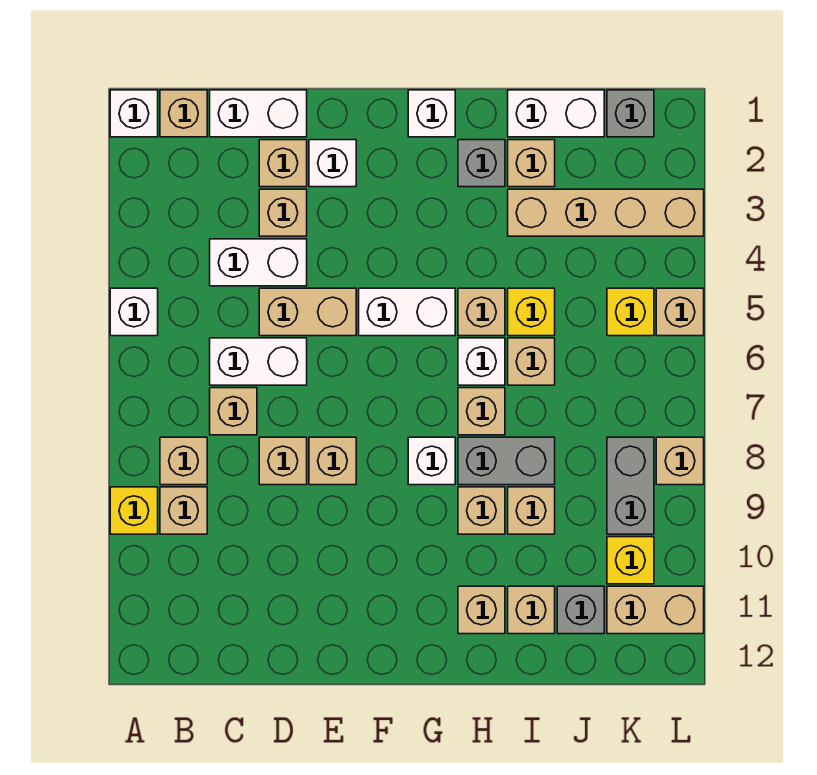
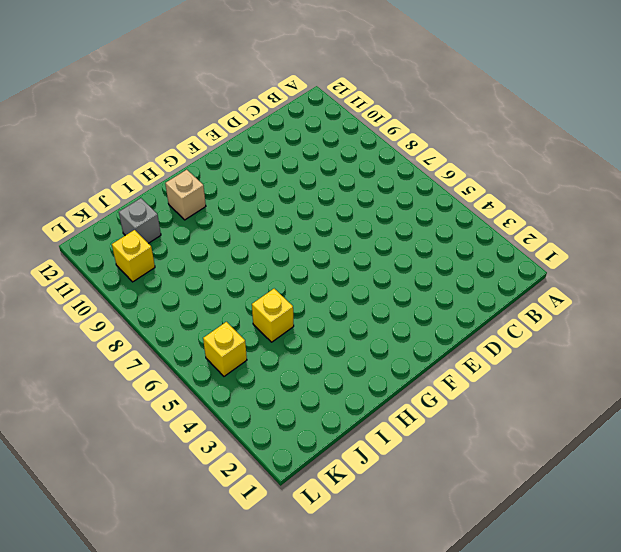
none -> white 1x1 brick [110,90,158,137]
none -> white 1x1 brick [110,288,158,336]
none -> yellow 1x1 brick [110,487,158,534]
none -> tan 1x1 brick [160,90,207,137]

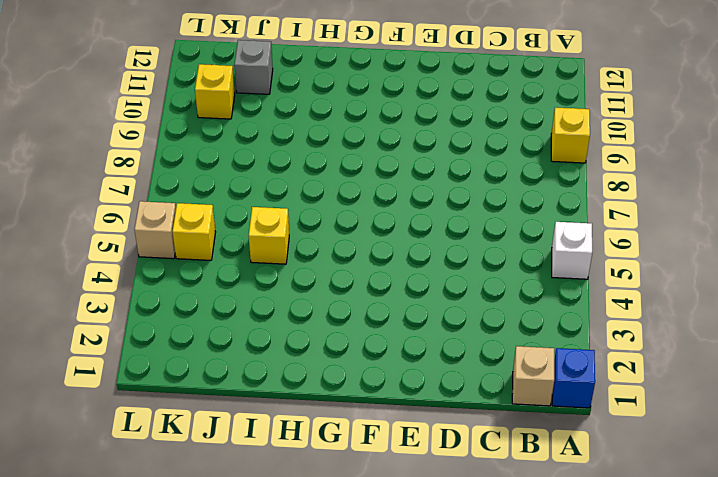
blue 1x1 brick [552,348,595,408] -> white 1x1 brick [110,90,158,137]
none -> tan 1x1 brick [160,437,207,485]
none -> tan 1x1 brick [160,487,207,534]
none -> white 1x2 brick [210,90,307,137]
none -> white 1x2 brick [210,239,307,286]

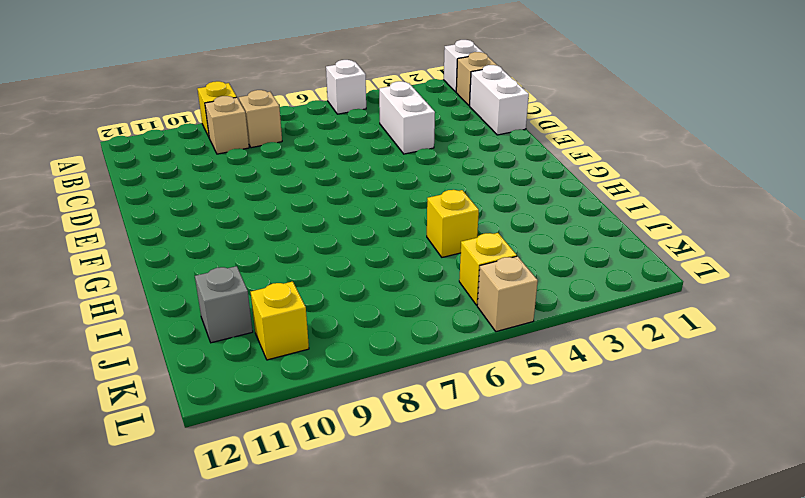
none -> white 1x2 brick [210,338,307,385]
none -> tan 1x1 brick [210,388,257,435]
none -> tan 1x1 brick [259,140,307,187]
none -> tan 1x1 brick [259,189,307,236]

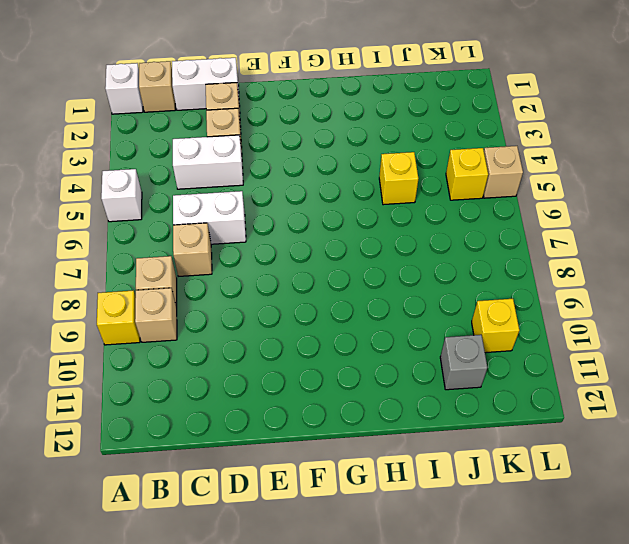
none -> tan 1x2 brick [259,288,356,336]
none -> tan 1x1 brick [259,437,307,485]
none -> white 1x1 brick [309,140,356,187]
none -> tan 1x1 brick [309,437,356,485]

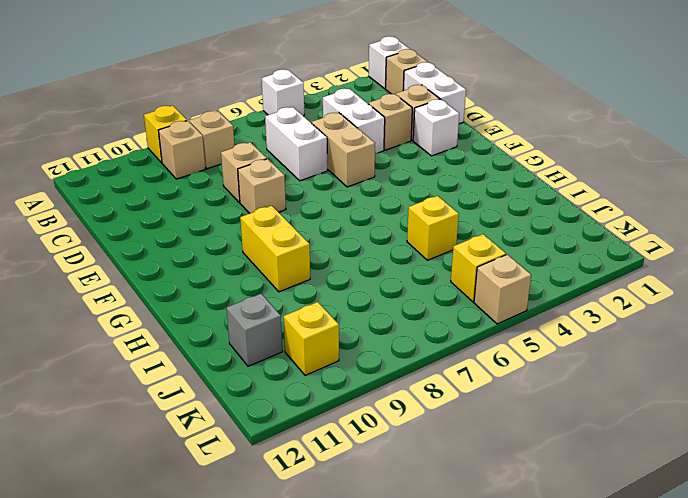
yellow 1x2 brick [240,206,310,292] -> tan 1x1 brick [458,487,505,534]
none -> tan 1x1 brick [210,388,257,435]
none -> white 1x2 brick [359,288,455,336]
none -> white 1x1 brick [408,90,455,137]
none -> white 1x1 brick [408,437,455,485]

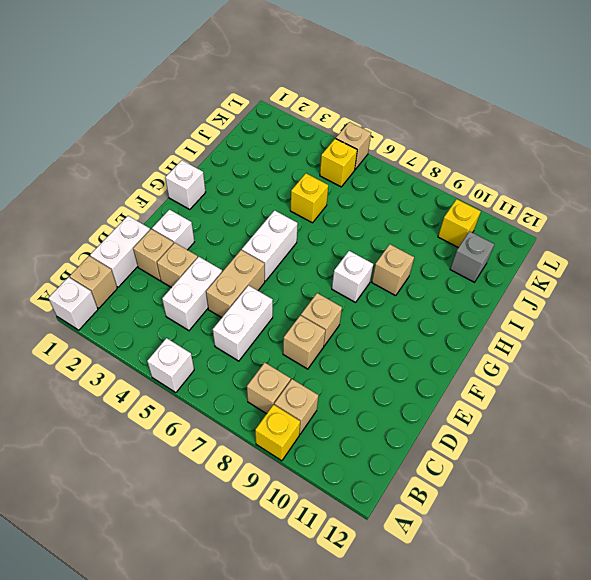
none -> tan 1x1 brick [210,388,257,435]
none -> grey 1x1 brick [458,140,505,187]
none -> tan 1x1 brick [458,288,505,336]
none -> white 1x1 brick [458,338,505,385]

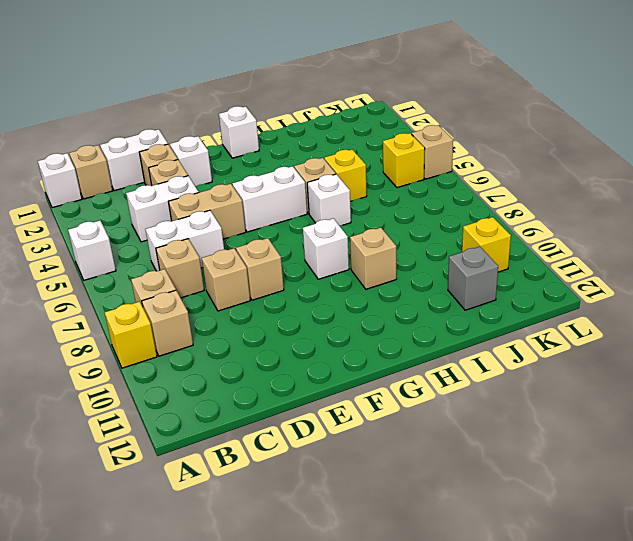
none -> grey 1x1 brick [458,140,505,187]
none -> tan 1x1 brick [458,388,505,435]
none -> grey 1x2 brick [458,437,555,485]
none -> tan 1x1 brick [458,586,505,634]

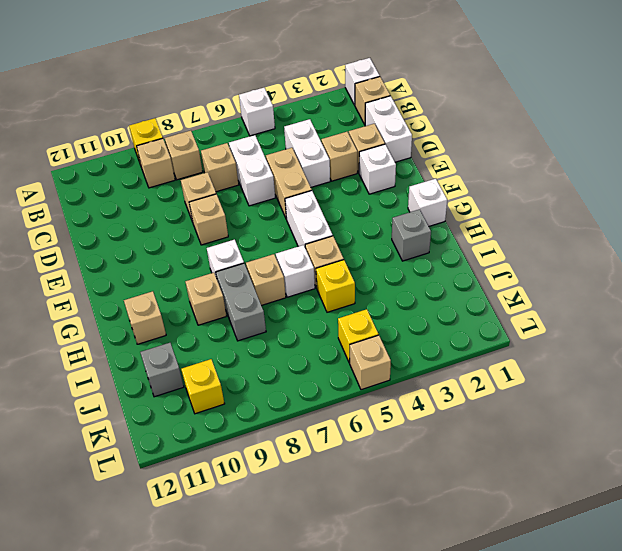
none -> white 1x2 brick [508,90,604,137]
none -> tan 1x1 brick [508,140,555,187]
none -> tan 1x4 brick [508,189,704,236]
none -> tan 1x1 brick [508,338,555,385]

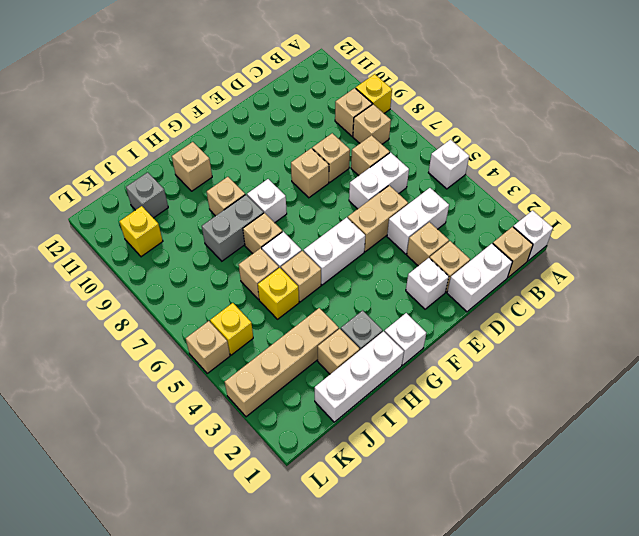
white 1x3 brick [315,331,404,422] -> white 1x2 brick [508,90,604,137]
none -> tan 1x1 brick [508,487,555,534]
none -> tan 1x1 brick [508,586,555,634]
none -> grey 1x1 brick [607,90,654,137]
none -> grey 1x2 brick [607,437,654,534]

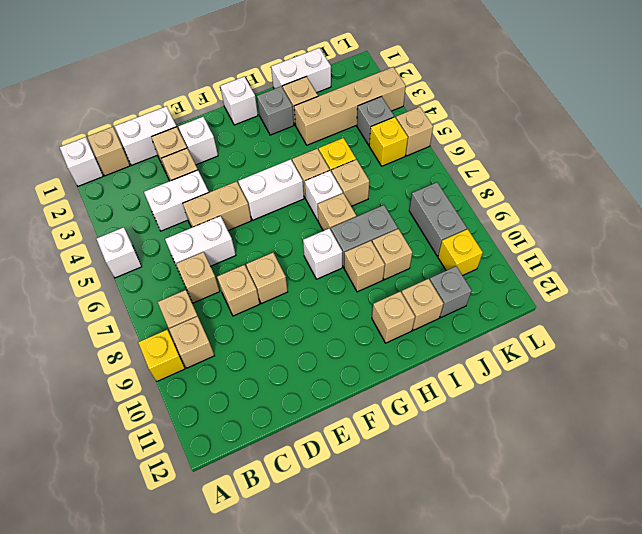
grey 1x1 brick [357,97,394,145] -> grey 1x1 brick moved to [607,90,654,137]
none -> tan 1x2 brick [607,586,704,634]
none -> tan 1x1 brick [656,437,704,485]

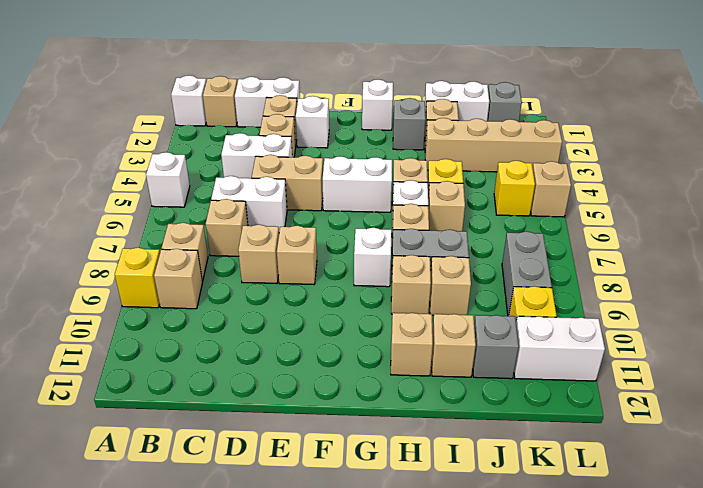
white 1x2 brick [514,316,605,381] -> tan 1x2 brick [607,586,704,634]
none -> tan 1x1 brick [656,437,704,485]

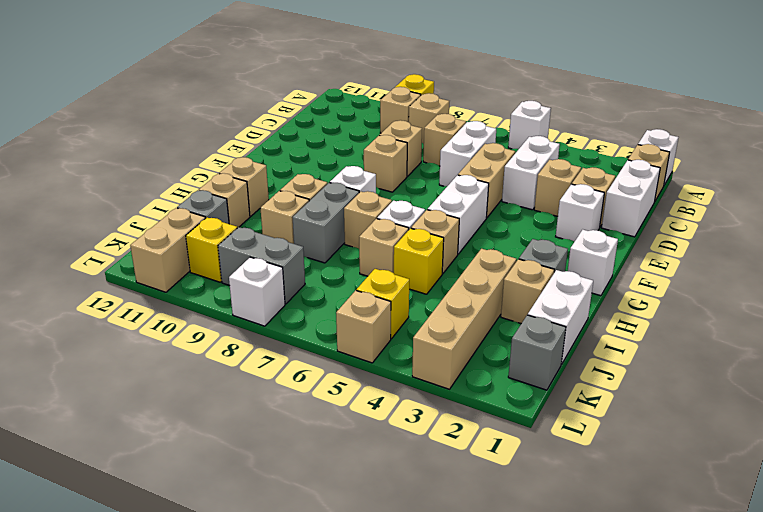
white 1x1 brick [229,257,285,326] -> tan 1x1 brick [656,437,704,485]

